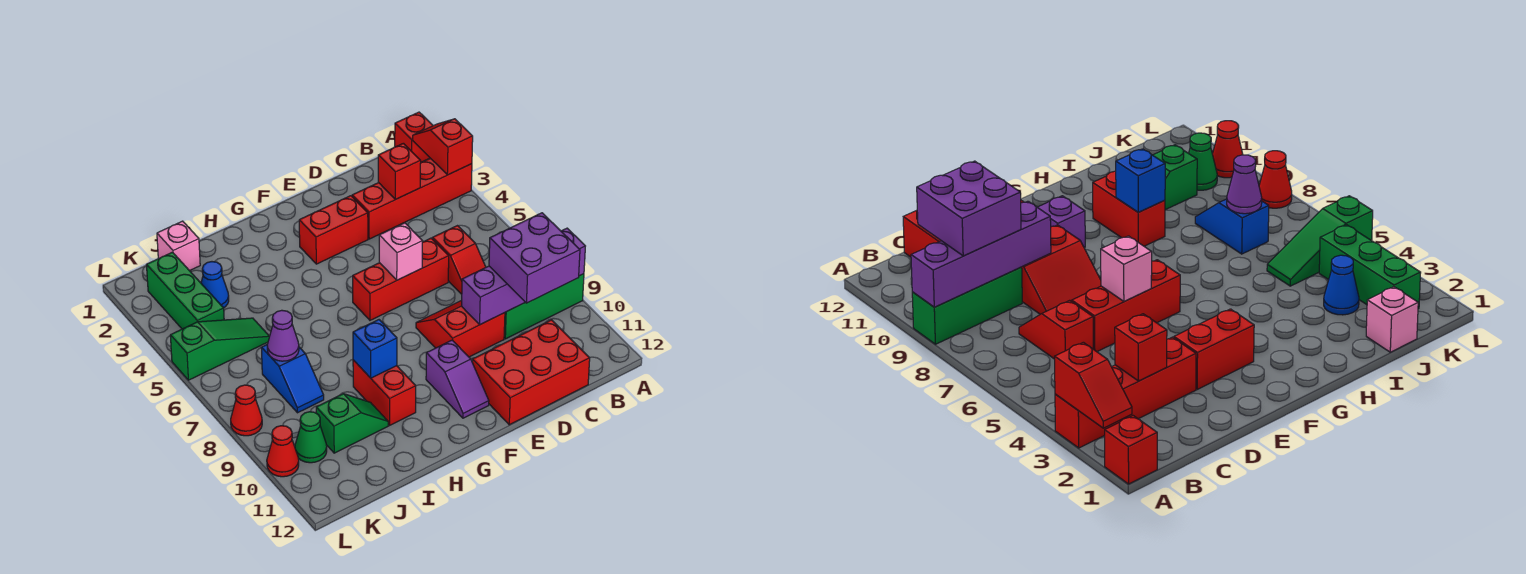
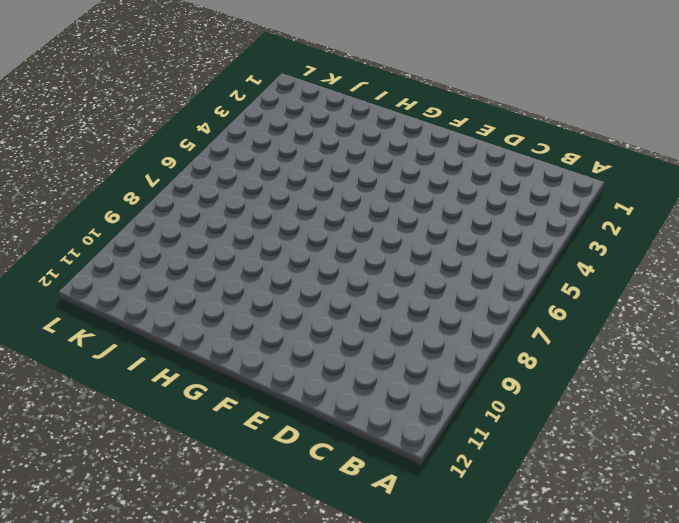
none -> red 1x1 brick [395,112,433,162]
none -> red 1x4 brick [352,158,472,239]
none -> green 1x3 brick [504,274,584,339]

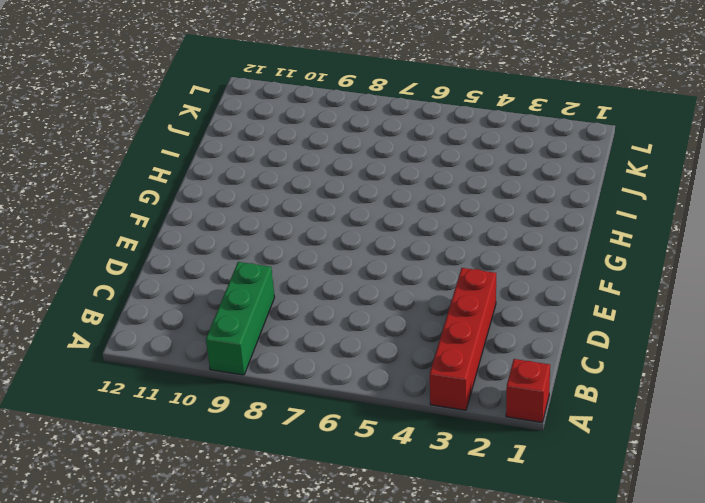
none -> red 1x2 slope [432,226,486,294]
none -> red 2x3 brick [472,320,590,425]
none -> red 1x3 brick [353,238,449,320]

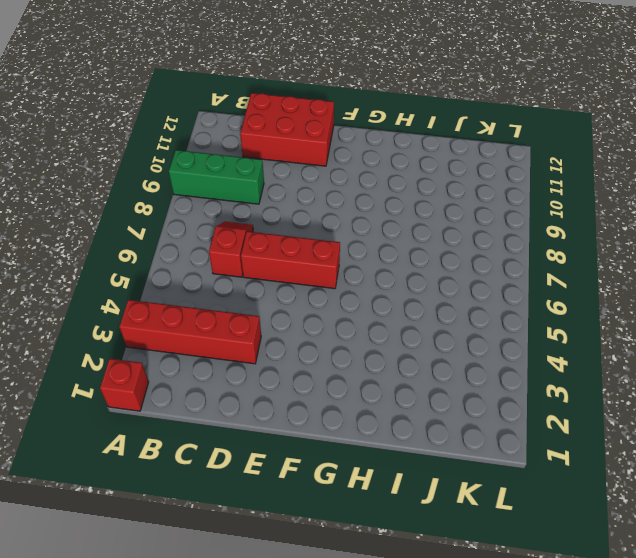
none -> red 2x2 slope [416,300,505,357]
none -> red 1x2 brick [299,196,368,264]
none -> purple 1x2 slope [426,340,489,418]

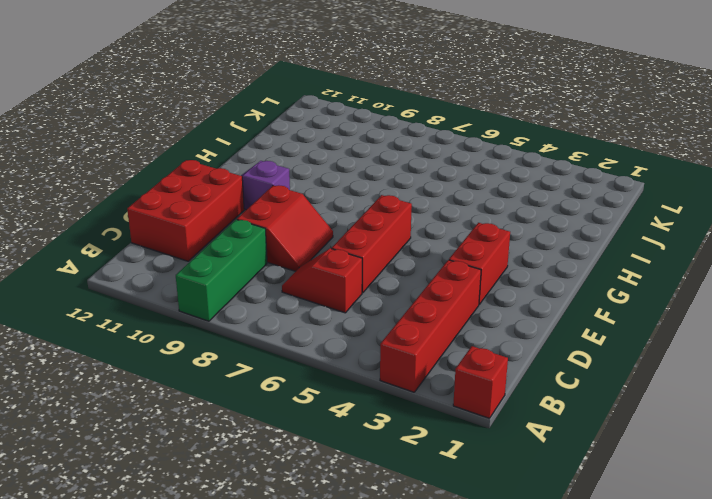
none -> red 1x2 brick [353,360,416,425]
none -> green 1x2 slope [316,394,388,453]
none -> pink 1x1 brick [157,221,200,271]

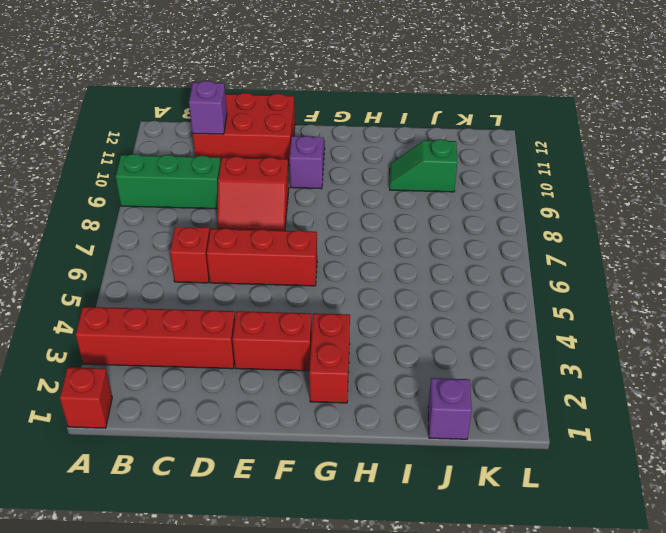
purple 1x1 brick [189,81,227,134] -> none
red 1x2 brick [309,313,350,403] -> red 1x2 brick moved to [353,360,416,425]
purple 1x1 brick [428,378,472,439] -> pink 1x1 brick [157,221,200,271]
none -> blue 1x1 cone [201,262,229,308]
none -> green 1x3 slope [170,318,270,380]
none -> blue 1x2 slope [261,345,324,413]

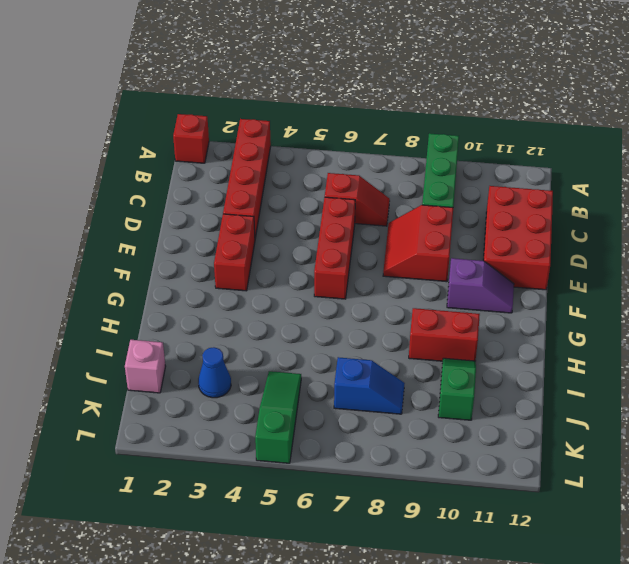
none -> green 1x3 brick [147,252,224,329]
none -> green 1x1 cone [295,412,327,463]
none -> red 1x1 cone [231,385,262,436]

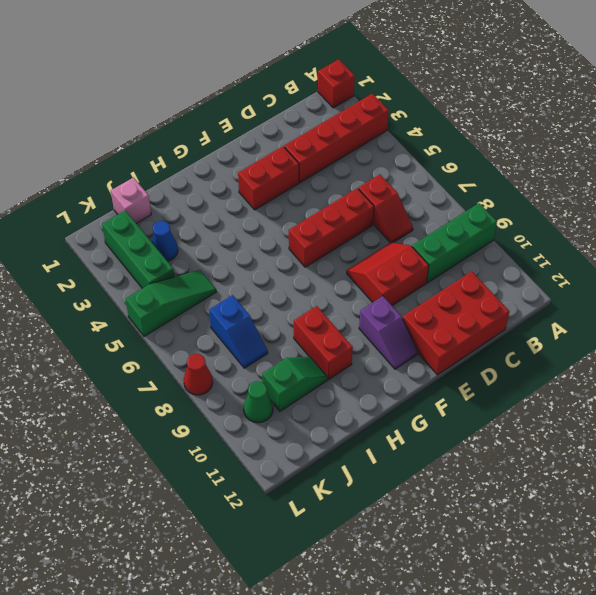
none -> red 1x1 cone [267,426,299,477]
none -> red 1x2 slope [413,119,473,175]
none -> purple 1x4 brick [462,228,585,325]

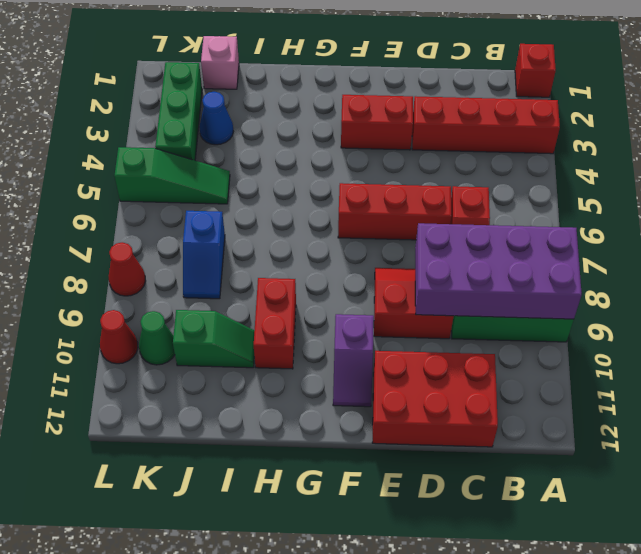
purple 2x4 brick [415,223,582,319] -> purple 1x4 brick [462,228,585,325]
none -> red 1x2 slope [413,119,473,175]
none -> red 1x1 brick [378,143,421,199]
none -> pink 1x1 brick [379,223,422,280]

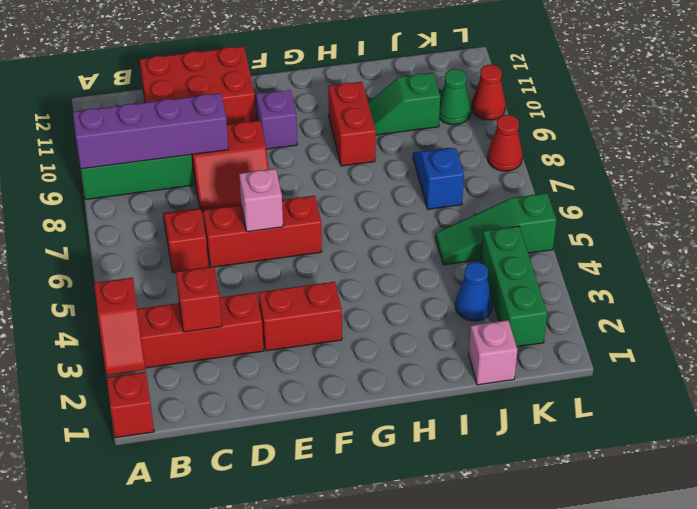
none -> blue 1x1 brick [353,320,397,378]
none -> purple 1x1 cone [267,310,299,361]
none -> purple 2x2 brick [489,213,580,303]

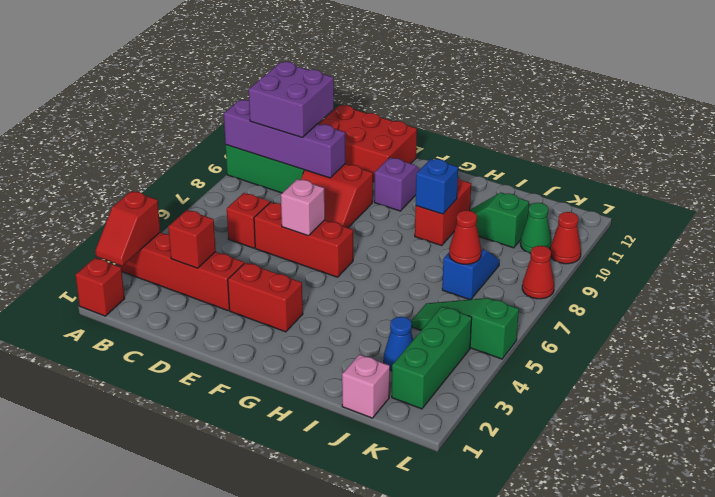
red 1x1 cone [449,210,481,264] -> purple 1x1 cone [267,310,299,361]

